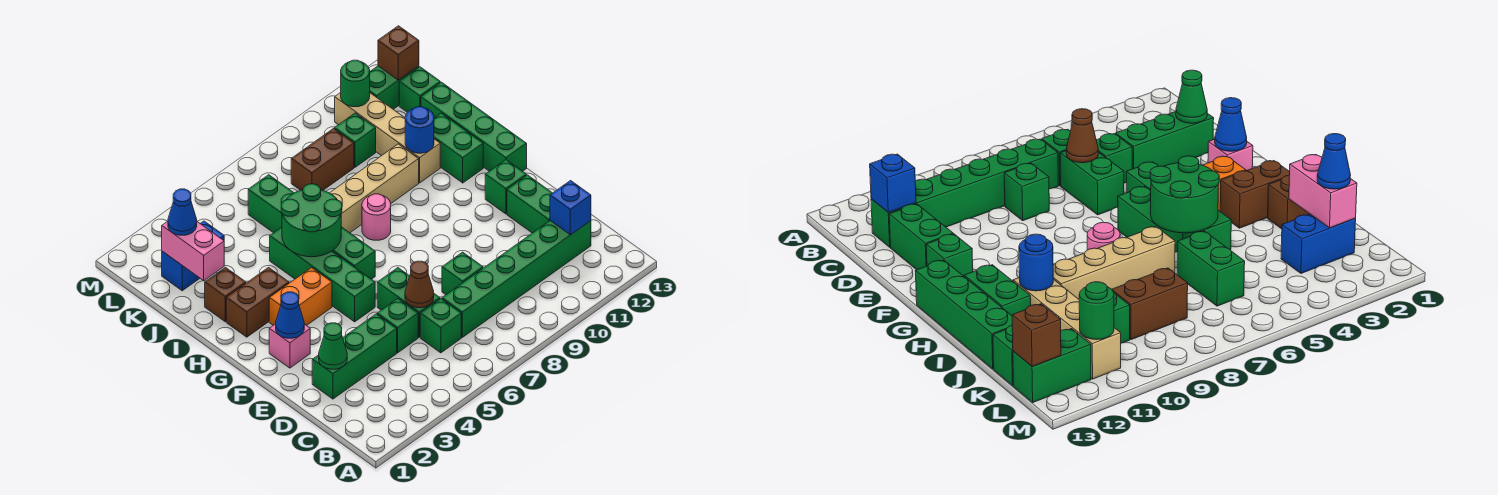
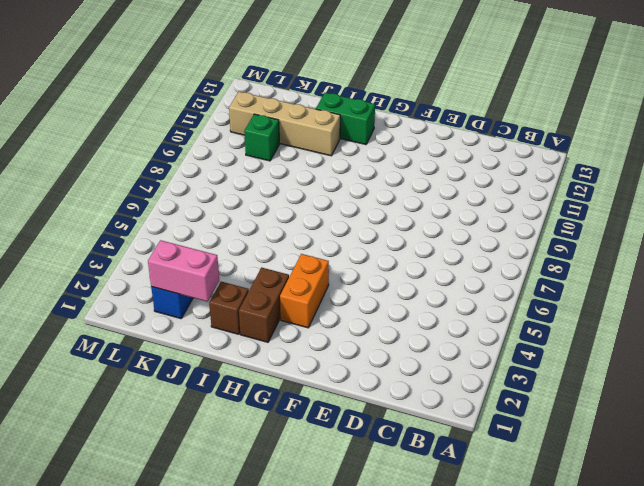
none -> green 1x1 brick [420,299,461,353]
none -> green 1x6 brick [442,221,591,337]
none -> green 1x3 brick [312,314,397,399]
none -> green 1x1 brick [377,299,418,353]

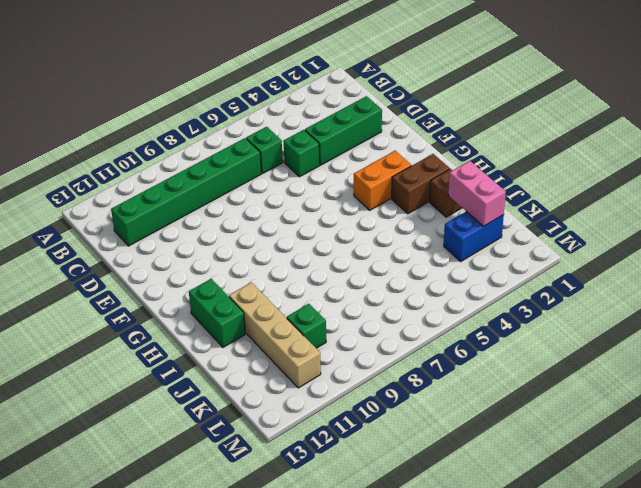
none -> green 1x2 brick [377,268,440,337]
none -> green 1x1 brick [442,252,483,295]
none -> green 1x2 brick [507,175,552,233]
none -> pink 1x1 brick [269,324,310,368]

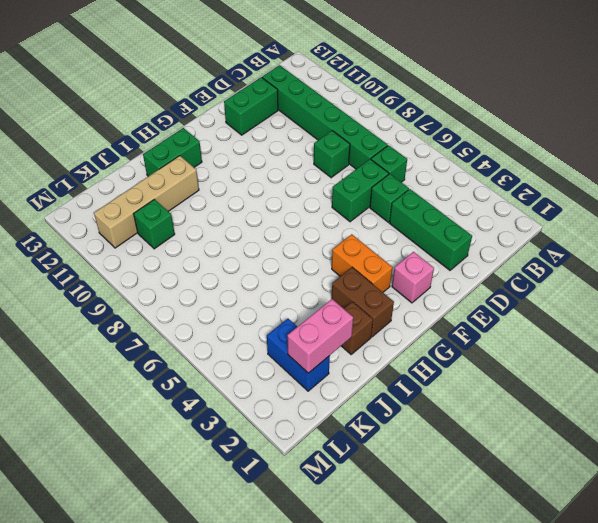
none -> green 1x4 brick [270,227,375,322]
none -> green 1x1 brick [485,160,526,214]
none -> green 1x2 brick [333,227,375,279]
none -> green 1x4 brick [421,82,527,171]

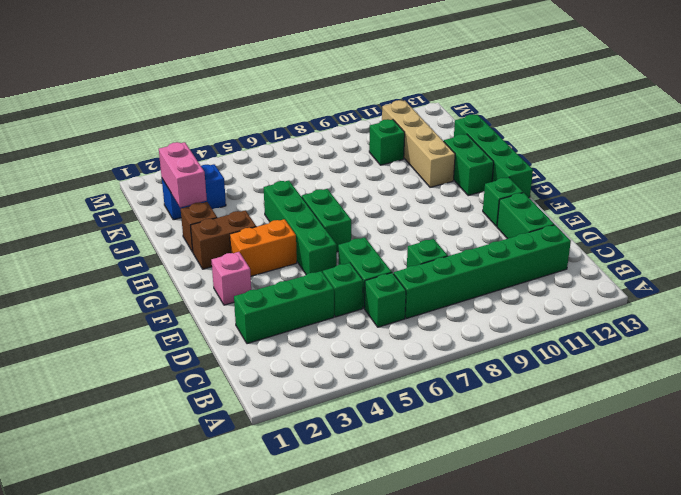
none -> pink 1x1 round brick [362,194,391,240]
none -> tan 1x4 brick [330,144,419,233]
none -> green 1x2 brick [248,175,294,233]
none -> brown 1x2 brick [291,129,354,190]

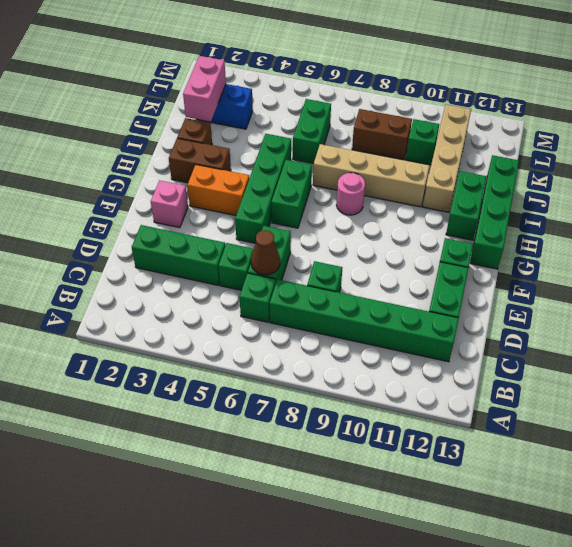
none -> green 1x1 brick [399,67,440,112]
none -> green 1x2 brick [370,66,419,109]
none -> blue 1x1 brick [550,181,591,235]
none -> green 1x1 cone [319,323,347,369]

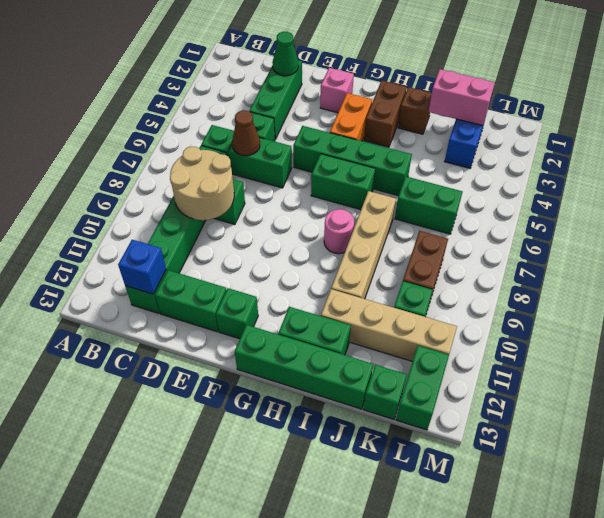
tan 2x2 round brick [170,147,234,220] -> none
none -> blue 1x1 cone [276,292,304,338]
none -> green 2x2 round brick [281,184,342,257]
none -> blue 1x1 round brick [405,107,434,153]
none -> green 1x1 round brick [341,60,370,107]

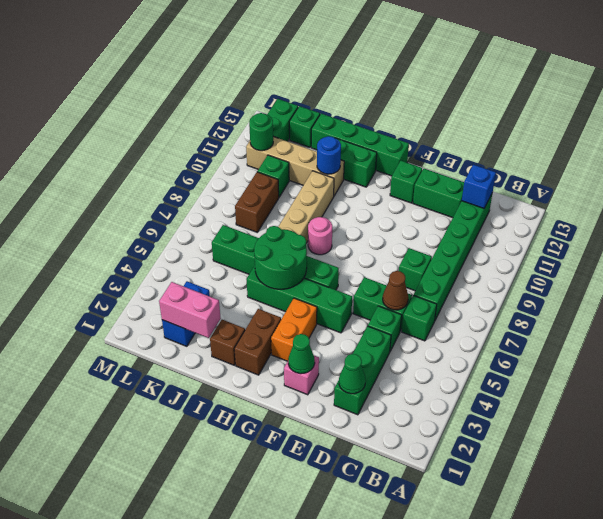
green 1x1 cone [288,334,315,374] -> blue 1x1 cone [276,292,304,338]
none -> brown 1x1 brick [378,26,419,80]
none -> blue 1x1 cone [168,189,197,235]

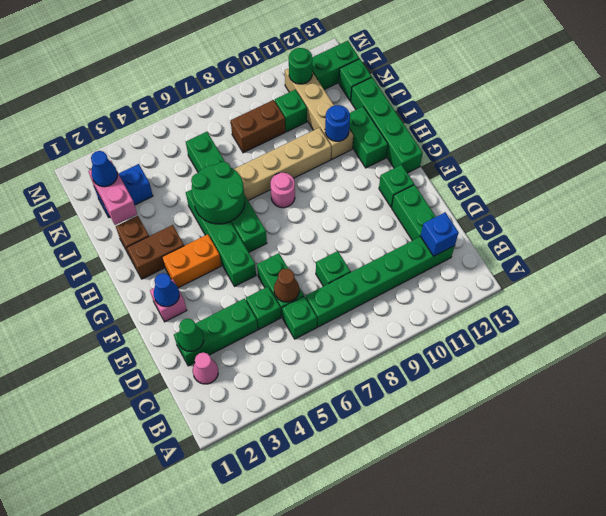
pink 1x1 cone [193,352,218,384] -> none
none -> brown 1x1 brick [378,26,419,80]

